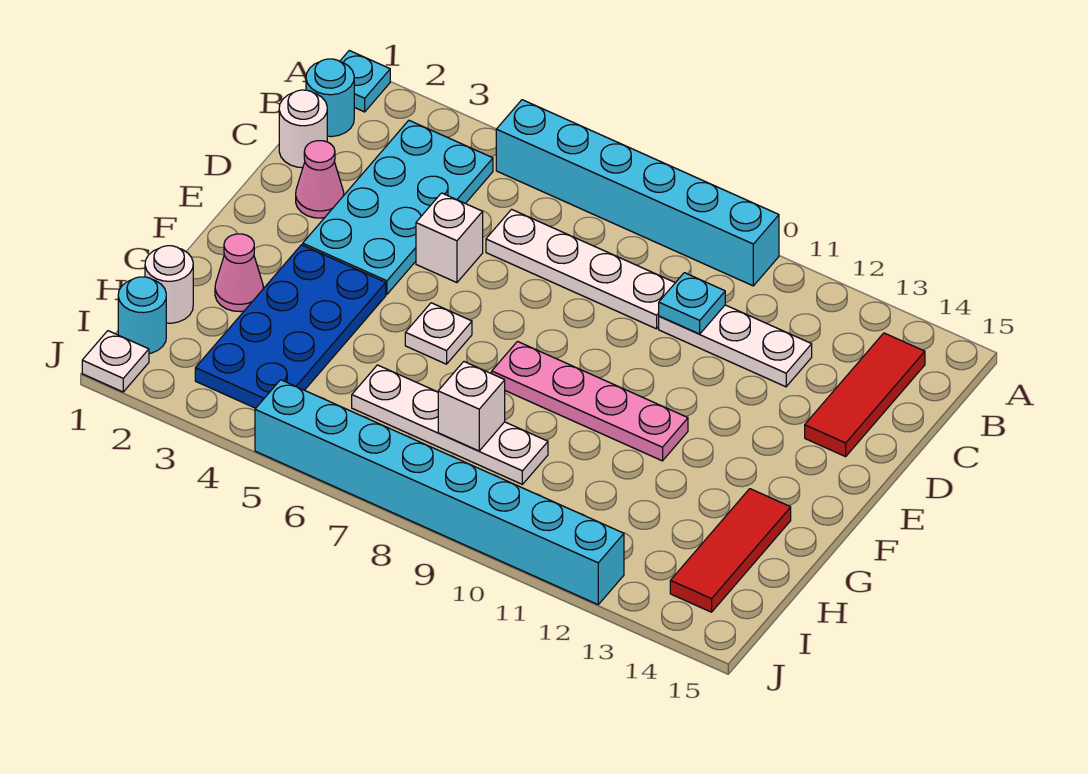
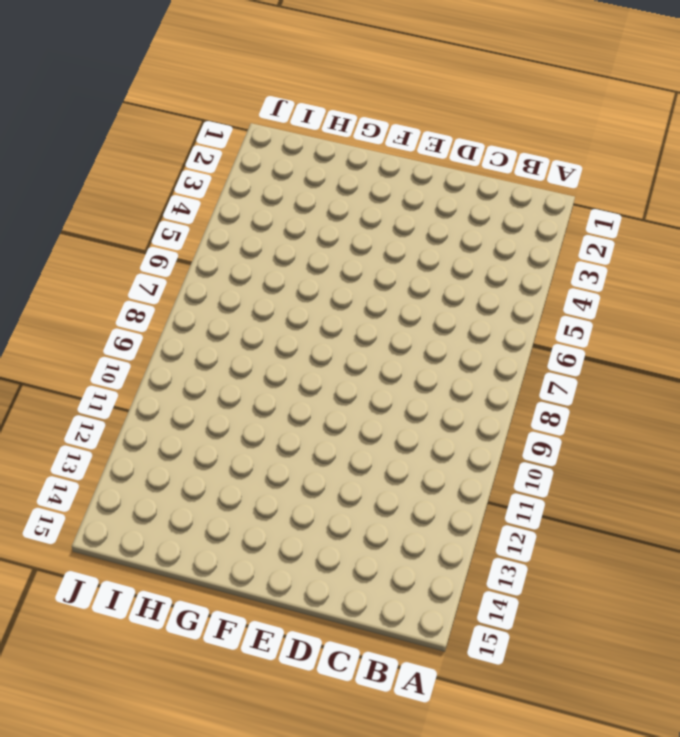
none -> cyan 1x1 plate [340,51,390,112]
none -> cyan 1x6 brick [496,100,779,286]
none -> cyan 1x1 round brick [306,59,354,137]

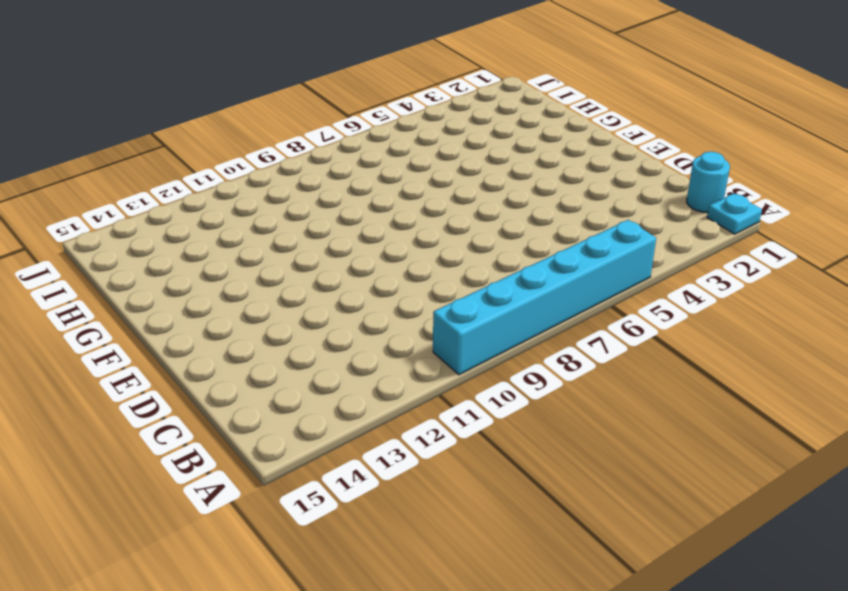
none -> cyan 2x4 plate [303,120,493,294]
none -> red 1x3 tile [805,333,925,457]
none -> white 1x1 round brick [279,90,327,168]

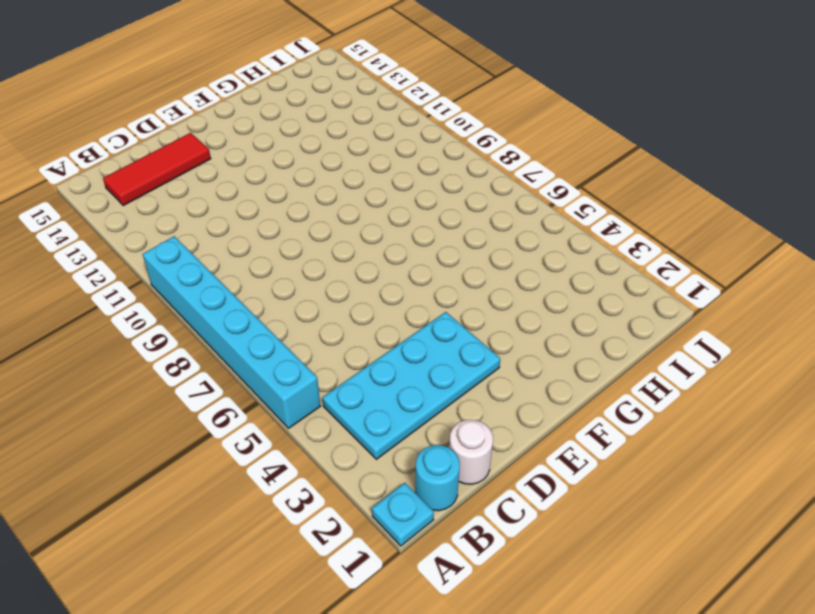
none -> white 1x4 plate [486,209,675,329]
none -> white 1x3 plate [659,305,812,387]
none -> pink 1x1 cone [296,141,344,218]

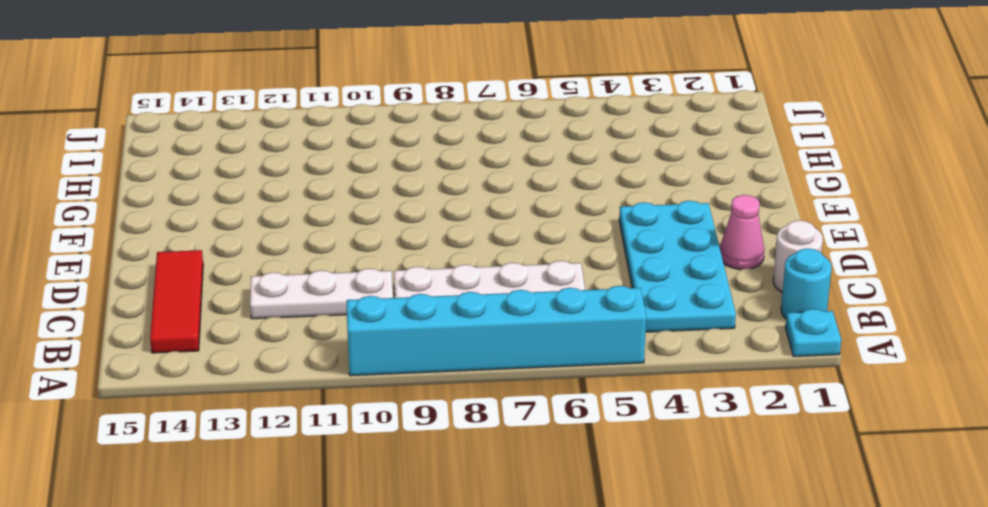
none -> white 1x1 brick [416,193,483,283]
none -> blue 2x4 plate [195,245,386,408]
none -> white 1x1 plate [405,303,472,364]

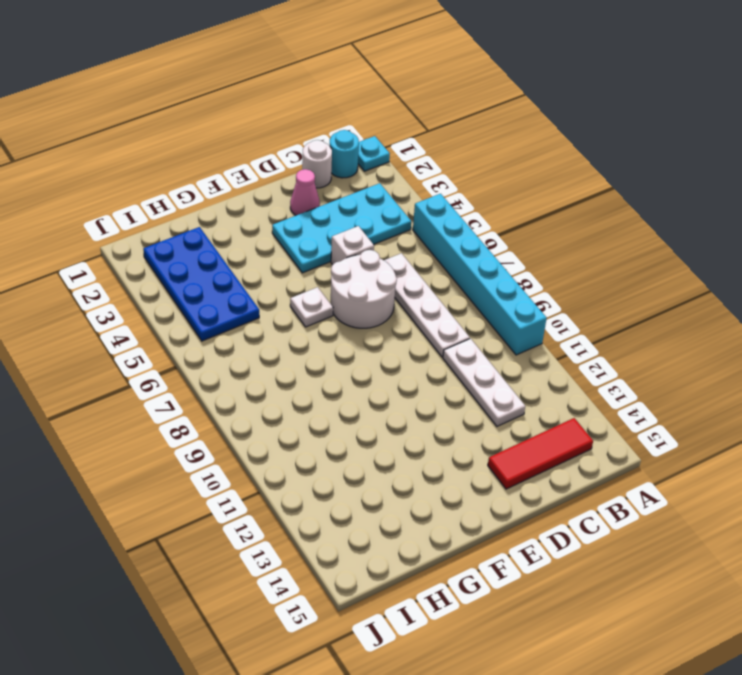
white 2x2 round brick [331,250,397,328] -> none
blue 2x4 plate [143,227,259,341] -> blue 2x4 plate turned to [195,245,386,408]
none -> pink 1x4 plate [492,342,688,461]
none -> pink 1x1 cone [215,234,263,312]
none -> red 1x3 tile [670,489,791,612]

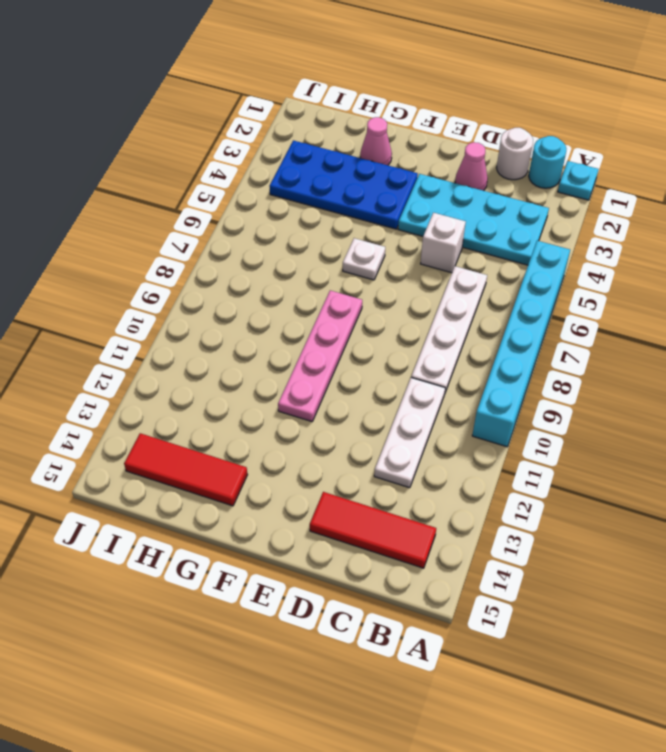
none -> white 1x1 round brick [145,246,193,323]
none -> white 1x4 plate [352,365,548,484]
none -> cyan 1x1 round brick [118,277,166,354]

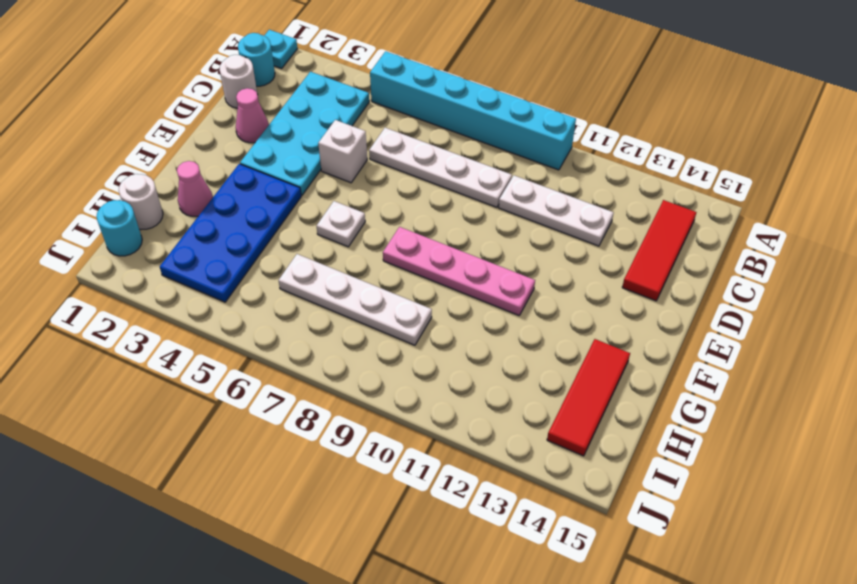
none -> white 1x1 plate [82,331,149,392]
none -> cyan 1x8 brick [255,380,624,604]
none -> cyan 1x1 plate [659,273,725,334]

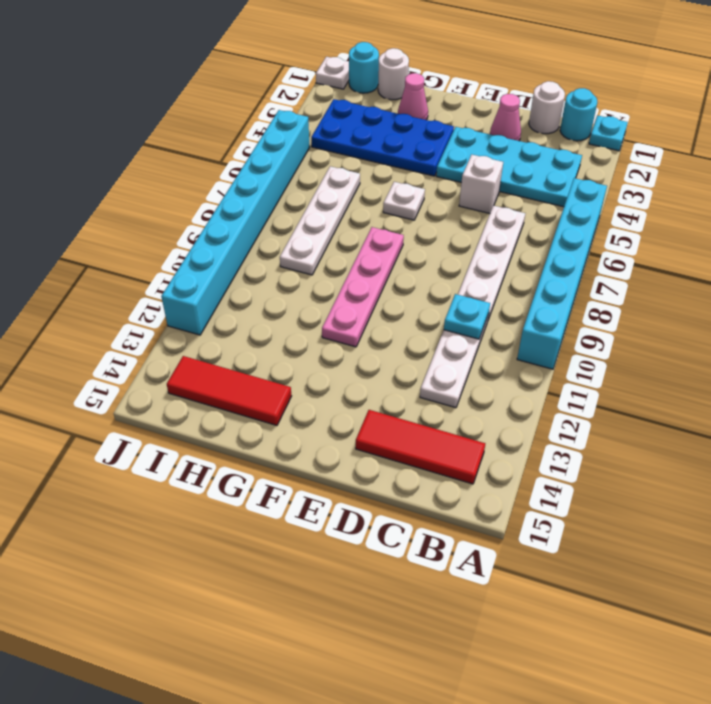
none -> white 1x1 brick [438,362,505,451]

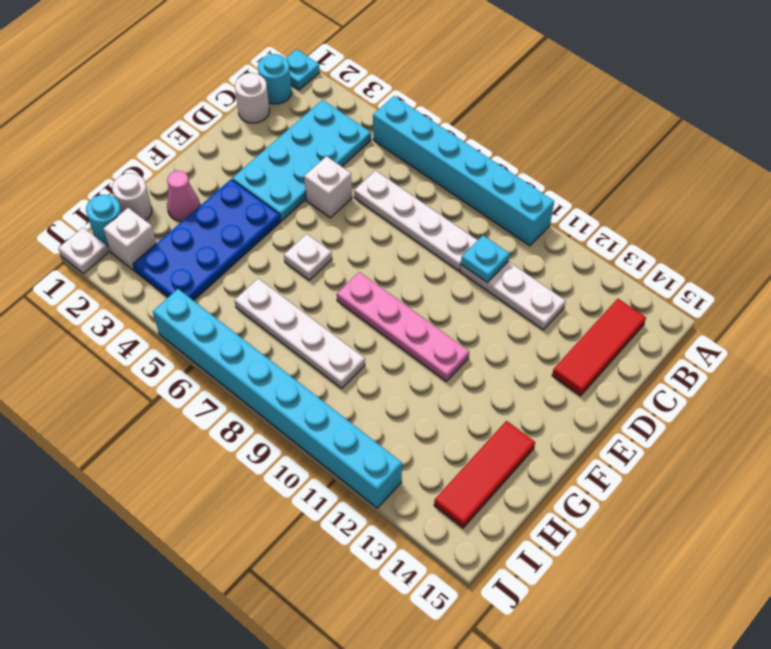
white 1x1 brick [103,208,156,270] -> white 1x1 brick moved to [438,362,505,451]
none -> pink 1x1 cone [296,141,344,218]

